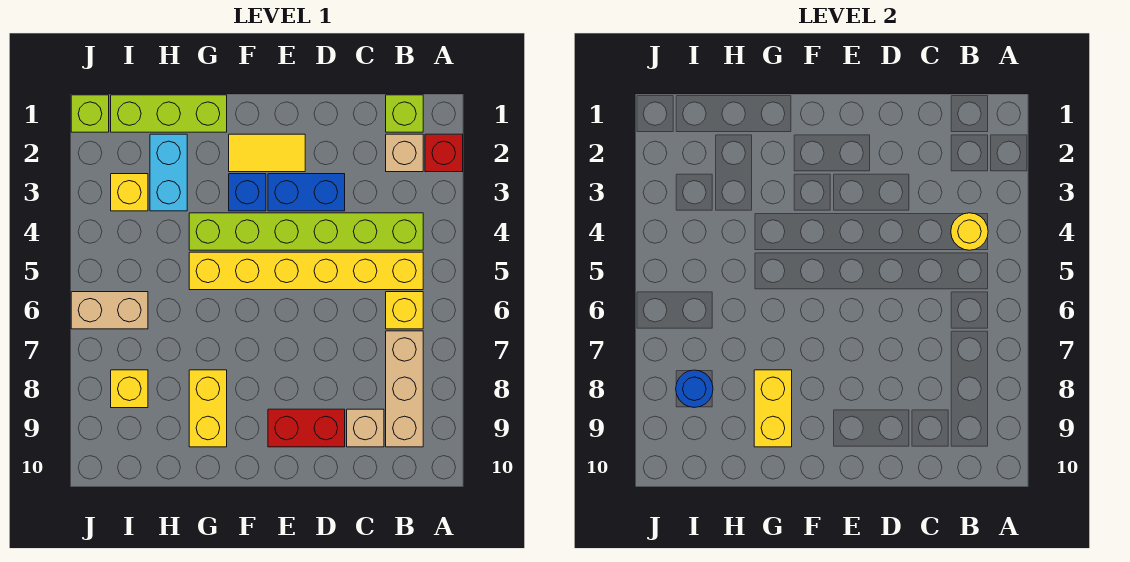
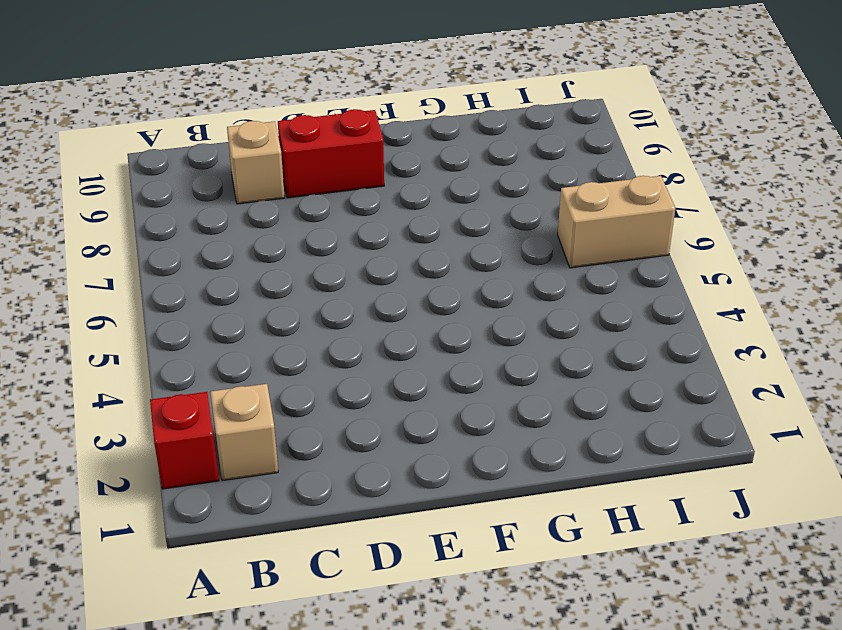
none -> lime 1x1 brick [386,95,423,132]
none -> lime 1x6 brick [189,213,423,250]
none -> yellow 1x6 brick [189,252,423,290]

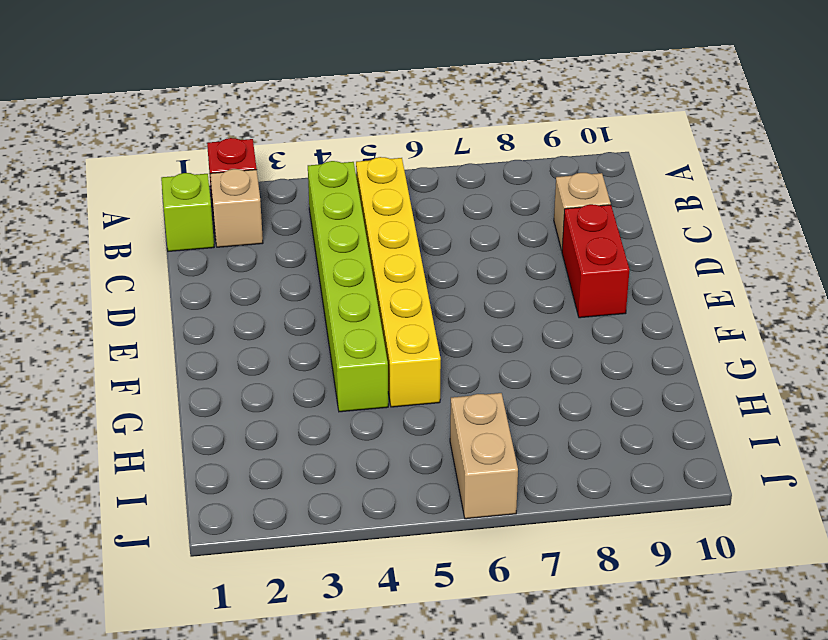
none -> yellow 1x1 brick [386,292,423,329]
none -> tan 1x3 brick [386,331,423,447]
none -> blue 1x2 brick [268,174,345,211]

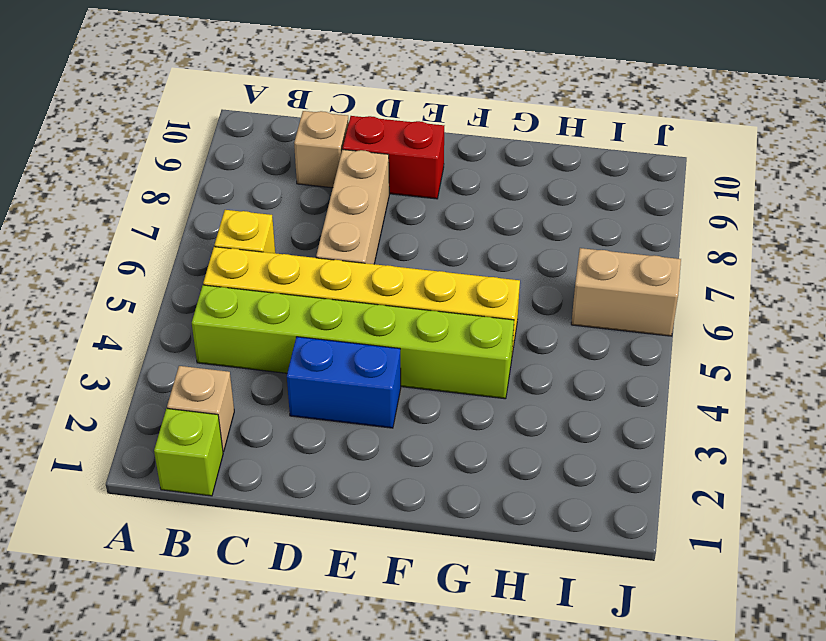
tan 1x3 brick [316,150,389,264] -> tan 1x3 brick moved to [386,331,423,447]
none -> red 1x1 brick [425,134,463,172]
none -> yellow 1x2 tile [229,134,305,172]
none -> blue 1x1 brick [229,174,266,211]

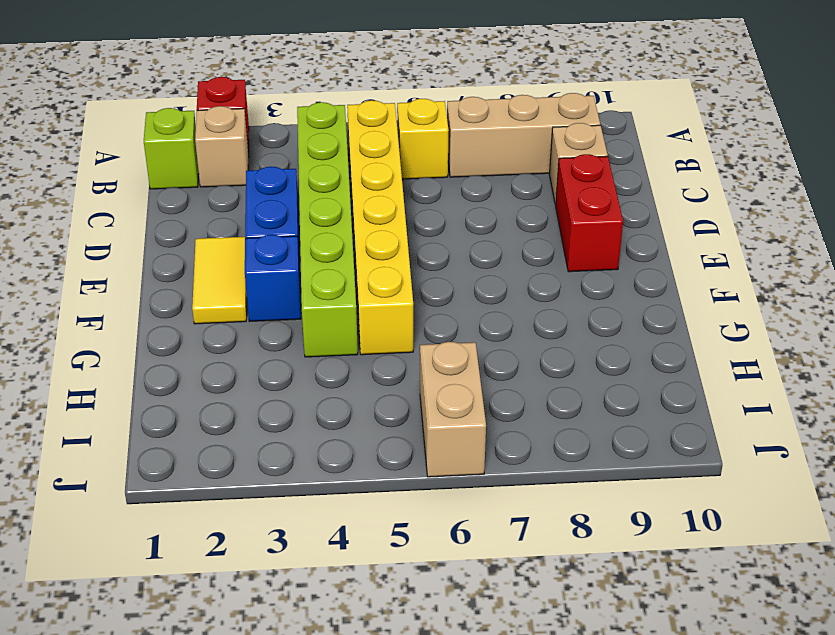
none -> lime 1x3 brick [111,95,227,132]
none -> yellow 1x2 brick [189,370,227,447]
none -> cyan 1x2 brick [150,134,187,211]

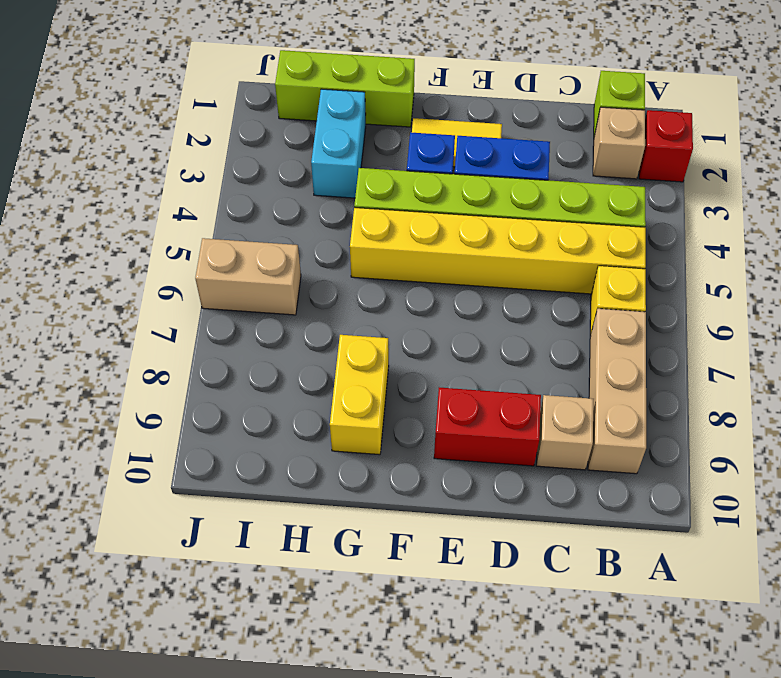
none -> yellow 1x1 brick [111,174,148,211]
none -> yellow 1x1 brick [111,370,148,408]
none -> lime 1x1 brick [71,95,109,132]

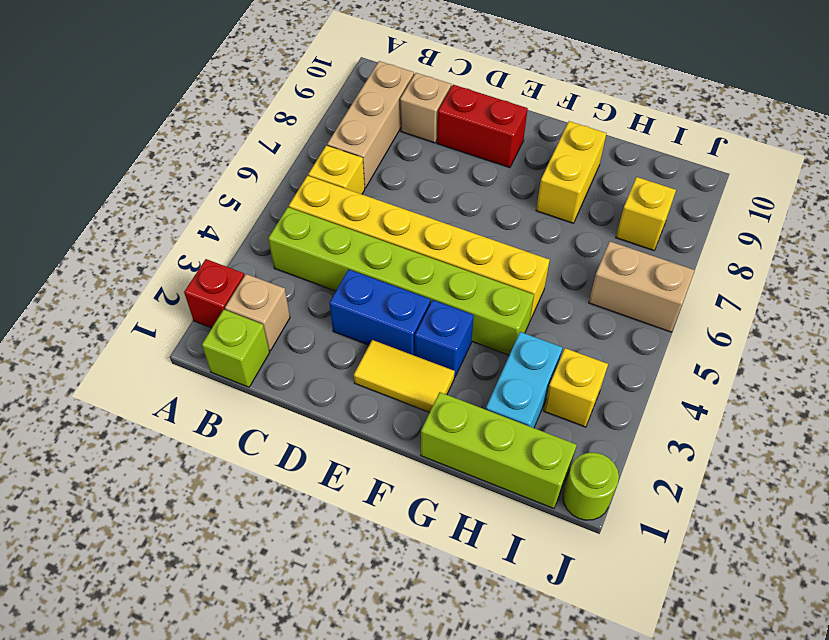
lime 1x1 round brick [563,453,619,520] -> lime 1x1 brick [71,95,109,132]
none -> yellow 1x1 round brick [951,213,988,250]
none -> yellow 1x2 brick [754,370,792,447]
none -> blue 1x1 round brick [676,370,713,408]

